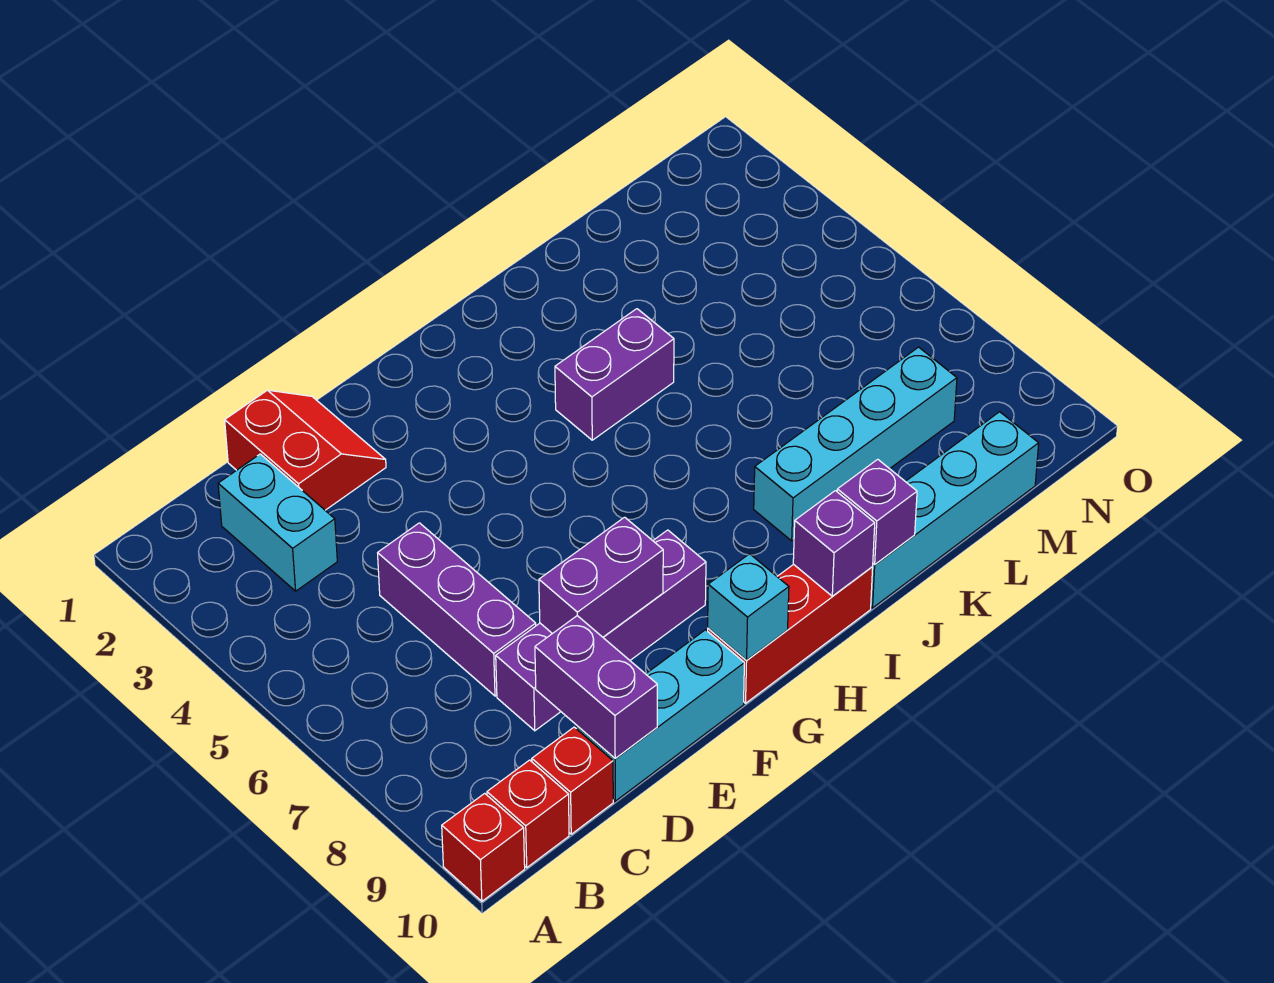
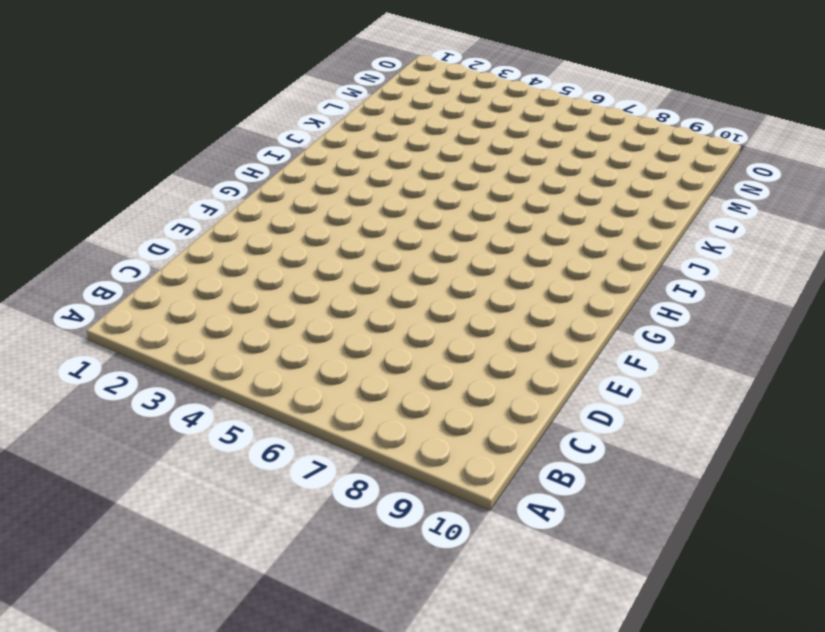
none -> red 1x1 brick [442,793,525,901]
none -> red 1x1 brick [487,760,569,868]
none -> cyan 1x2 brick [218,454,337,591]

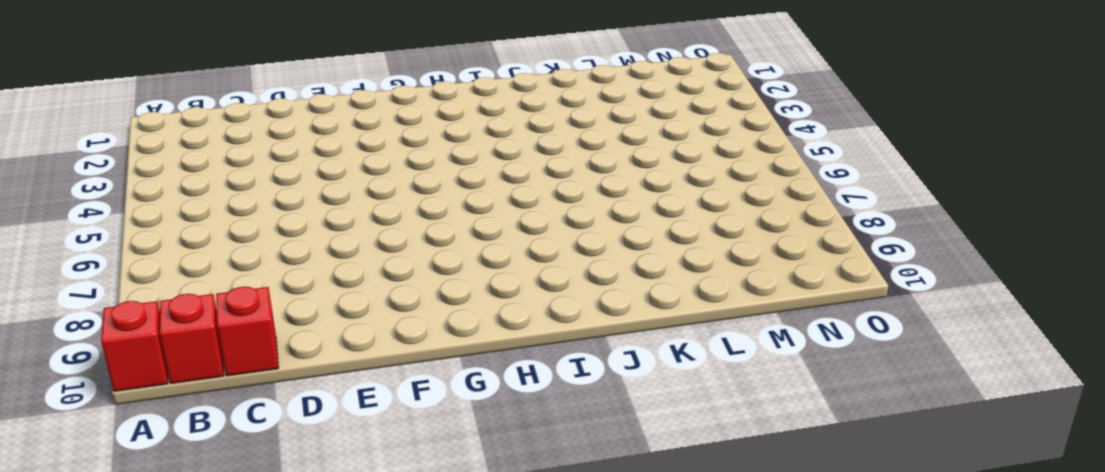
none -> cyan 1x2 brick [218,454,337,591]
none -> red 2x2 slope [225,390,386,510]
none -> purple 1x3 brick [378,523,536,696]

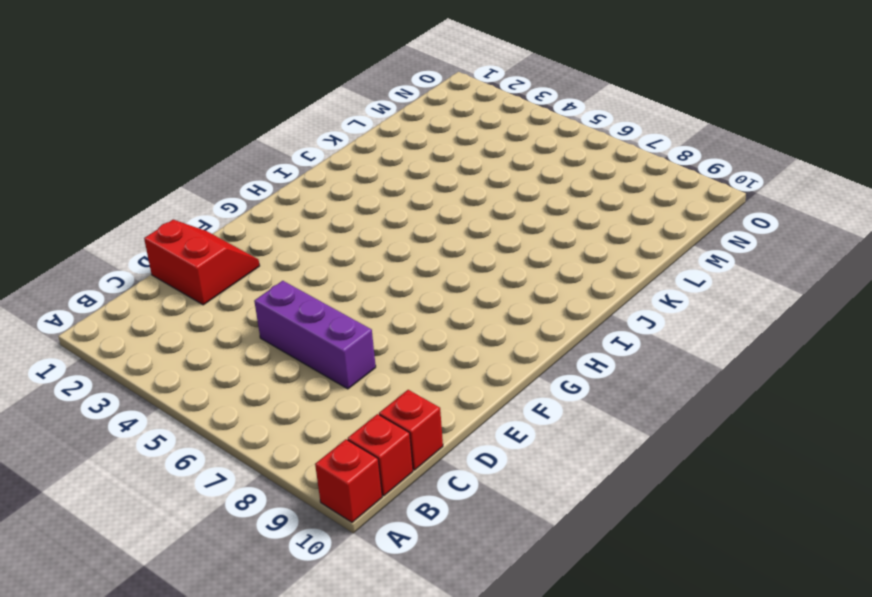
none -> cyan 1x2 brick [218,454,337,591]
none -> purple 1x4 brick [496,530,706,731]
none -> cyan 1x3 brick [576,630,744,801]

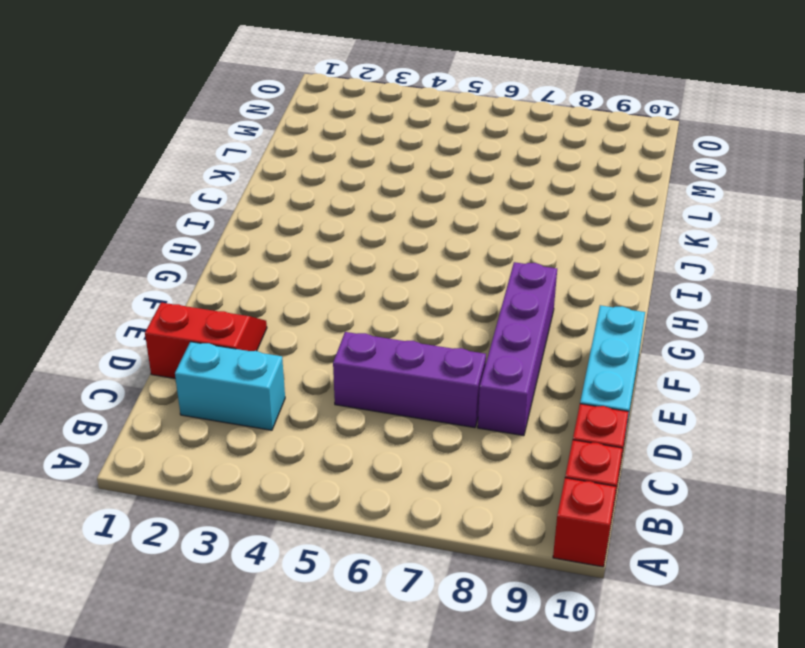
none -> red 1x3 brick [708,564,873,703]
none -> purple 1x2 brick [555,309,674,440]
none -> cyan 1x4 brick [754,347,957,541]

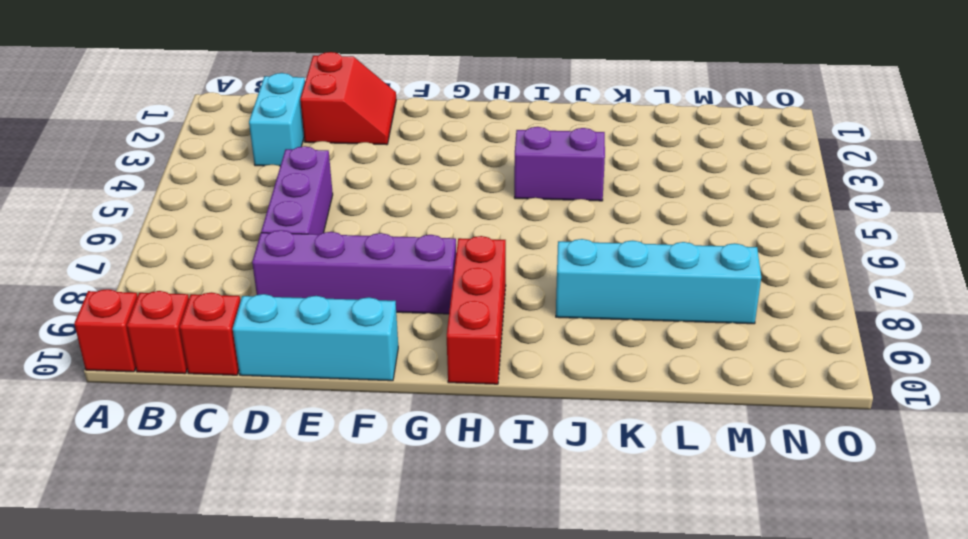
red 1x3 brick [447,236,506,384] -> red 1x3 brick turned to [708,564,873,703]
none -> cyan 1x4 brick [871,412,1039,608]
none -> purple 1x2 brick [535,616,657,758]
none -> purple 1x2 brick [539,517,663,637]

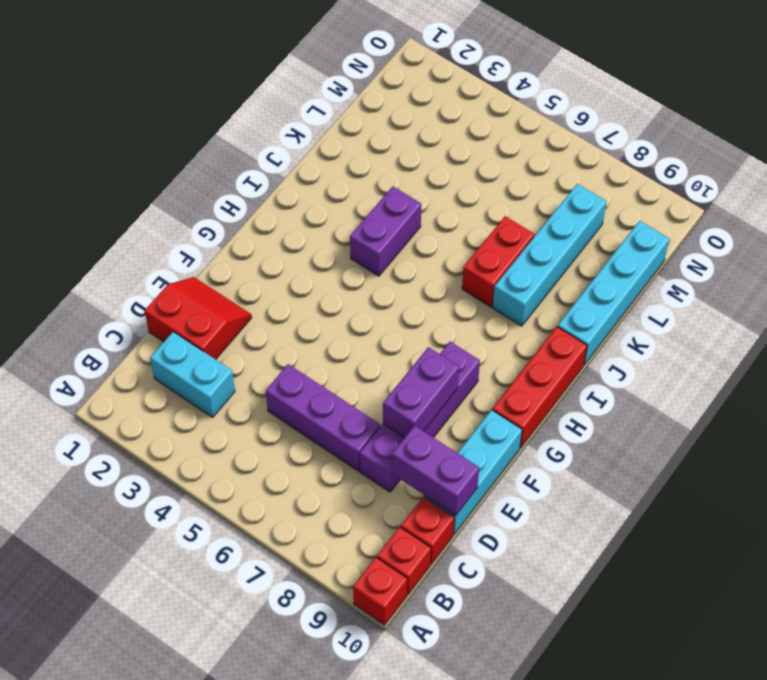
red 1x2 brick [462,216,534,307] -> none
none -> cyan 1x1 brick [708,554,789,661]
none -> purple 1x1 brick [793,491,875,596]
none -> purple 1x1 brick [837,459,917,564]

